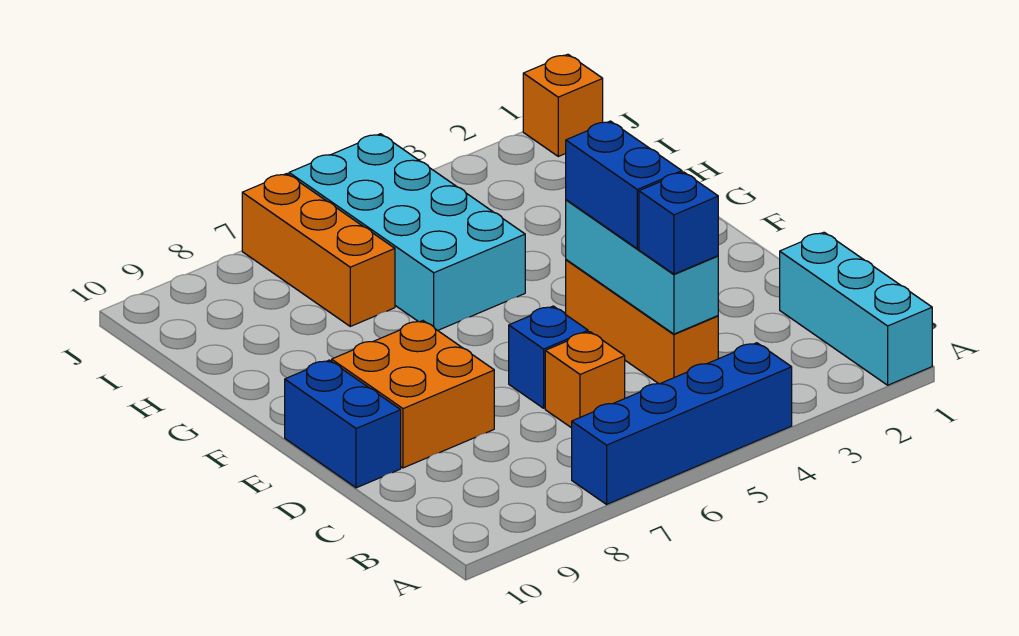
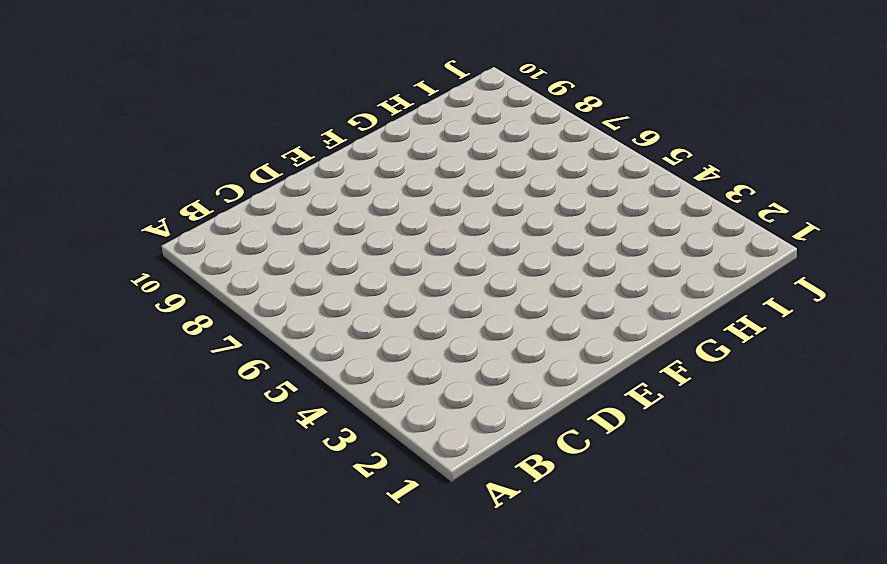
none -> cyan 1x3 brick [780,232,932,385]
none -> blue 1x4 brick [572,343,792,504]
none -> orange 1x3 brick [566,260,718,384]

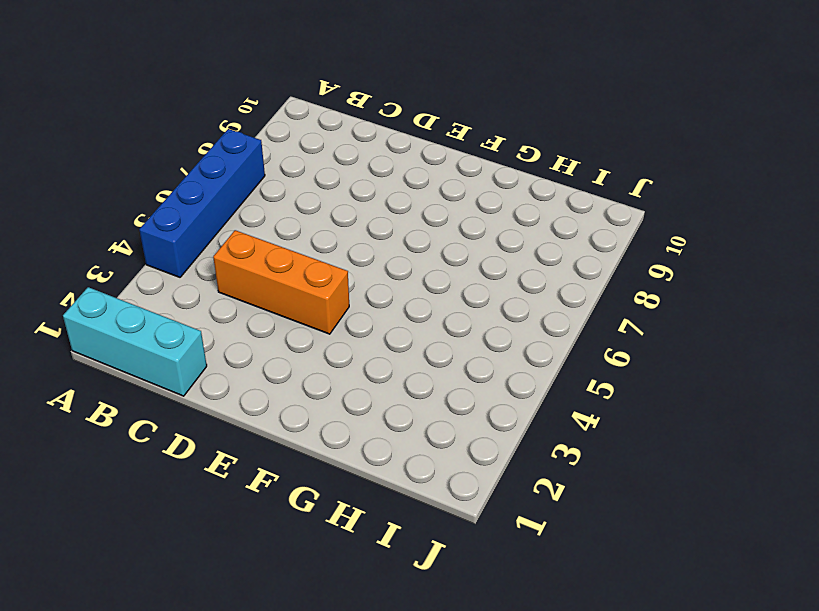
none -> orange 1x1 brick [545,332,625,428]
none -> blue 1x1 brick [509,306,588,408]
none -> orange 2x2 brick [332,321,494,468]

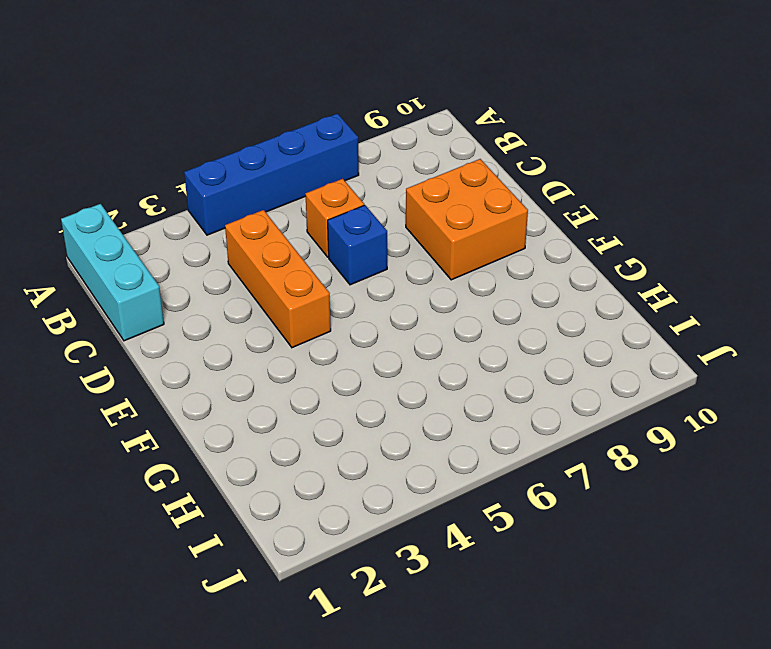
none -> blue 1x2 brick [285,360,401,488]
none -> cyan 2x4 brick [289,134,525,330]
none -> orange 1x3 brick [242,174,395,326]

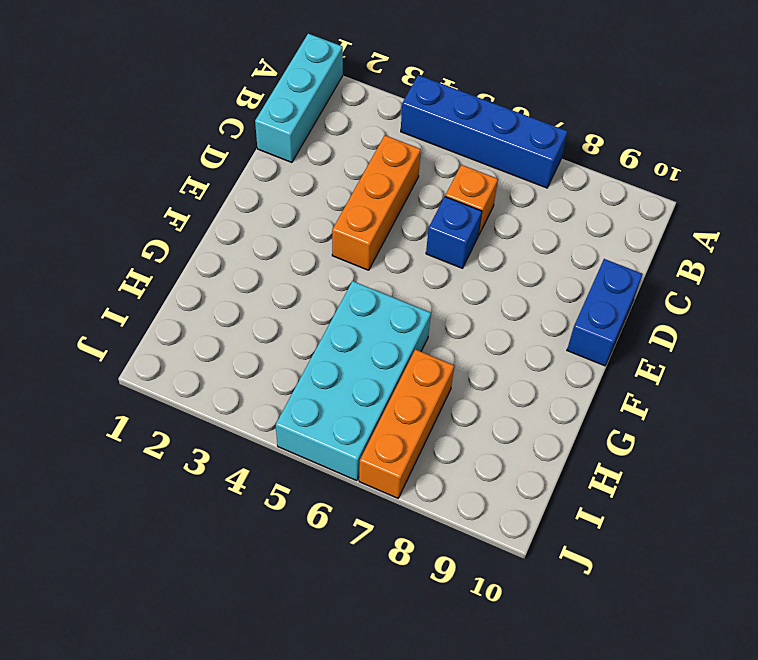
none -> orange 2x2 brick [332,321,494,468]
none -> orange 1x1 brick [523,54,603,156]
none -> cyan 1x3 brick [566,200,718,334]

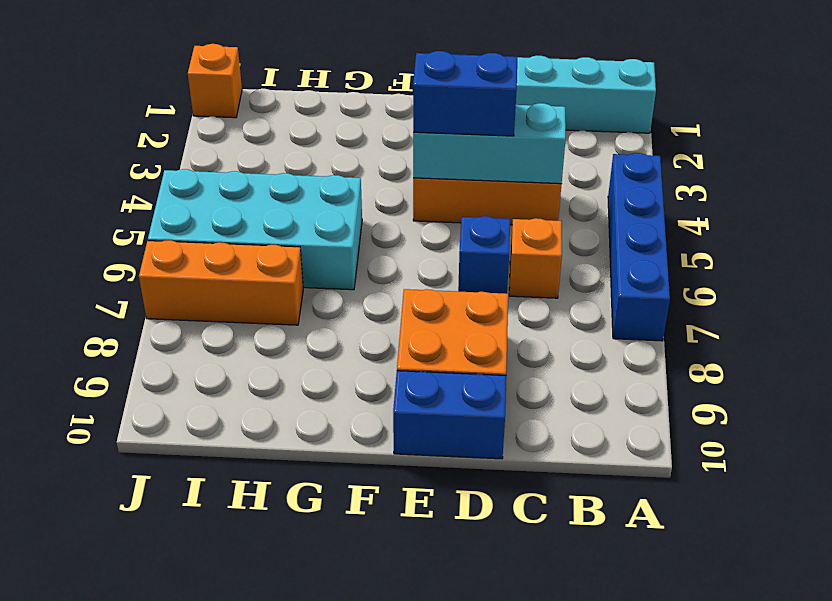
none -> blue 1x1 brick [639,172,718,274]

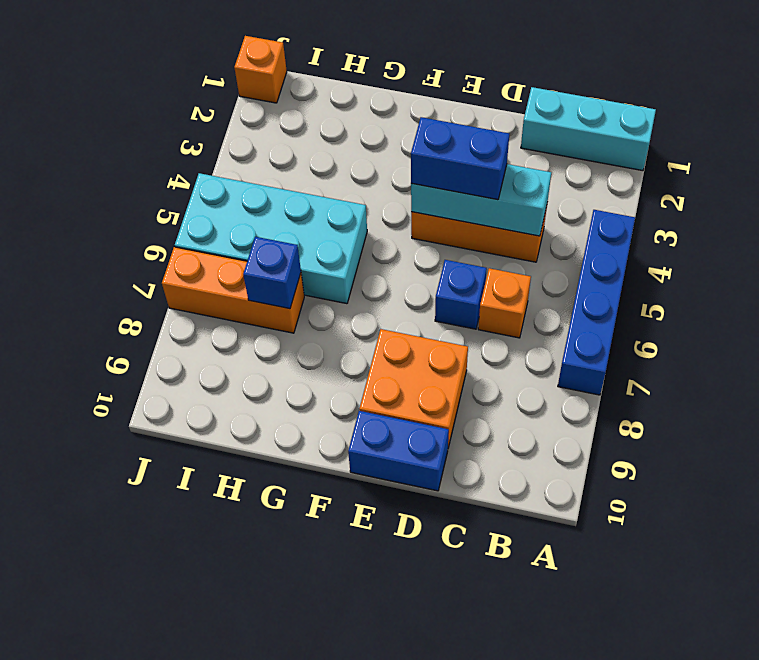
blue 1x1 brick [243,237,301,309] -> blue 1x1 brick moved to [639,172,718,274]

